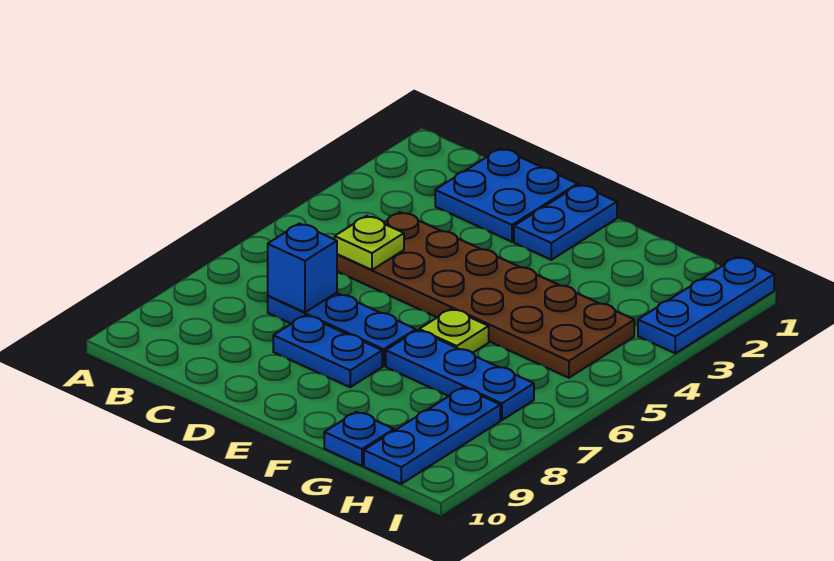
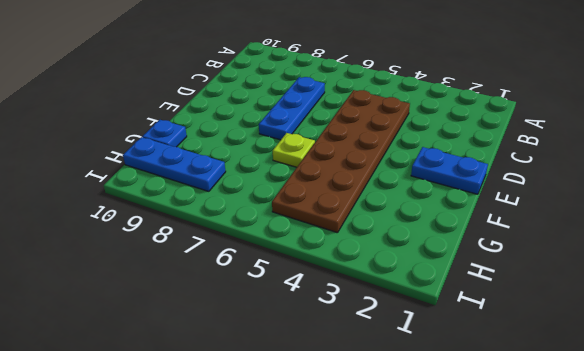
none -> blue 2x2 plate [435,148,578,242]
none -> blue 1x2 plate [273,315,382,387]
none -> blue 1x3 plate [386,330,534,420]

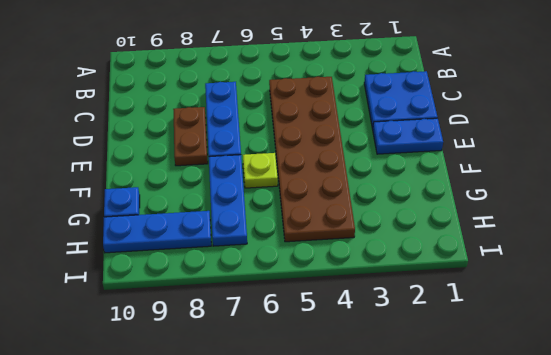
brown 1x2 plate [173,107,208,166] -> blue 1x2 plate [273,315,382,387]
none -> blue 1x3 plate [638,257,774,353]
none -> lime 1x1 plate [335,216,404,270]
none -> blue 1x1 brick [268,224,337,312]

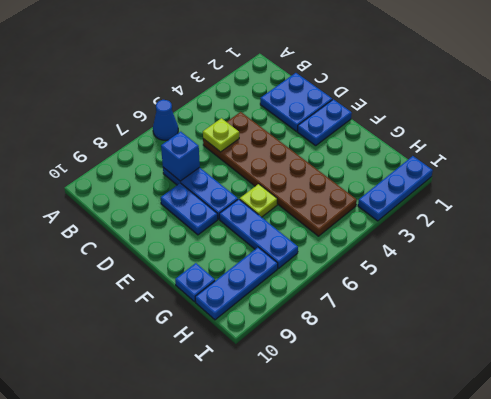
blue 1x1 cone [153,100,178,140] -> none

